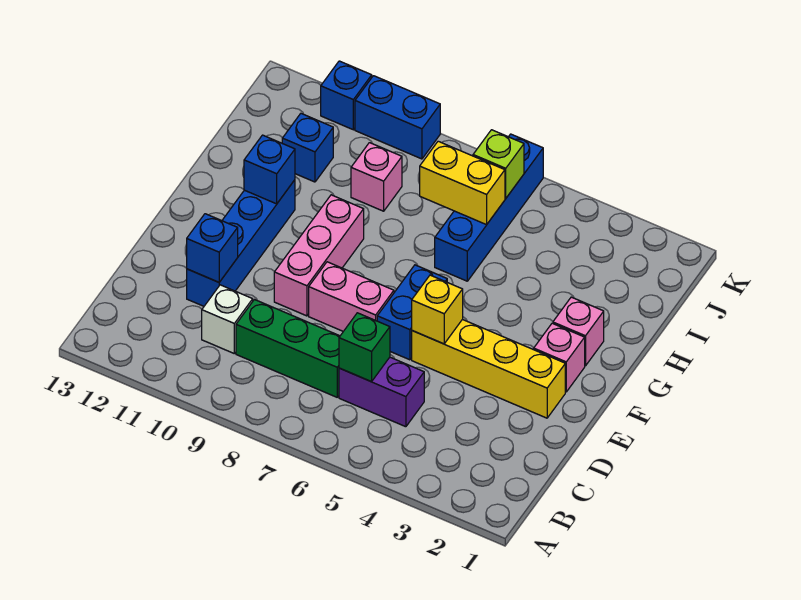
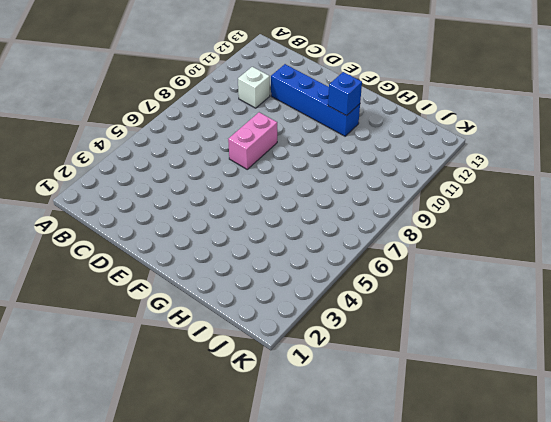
none -> purple 1x2 brick [339,357,424,427]
none -> green 1x3 brick [236,300,340,397]
none -> yellow 1x4 brick [412,319,565,418]

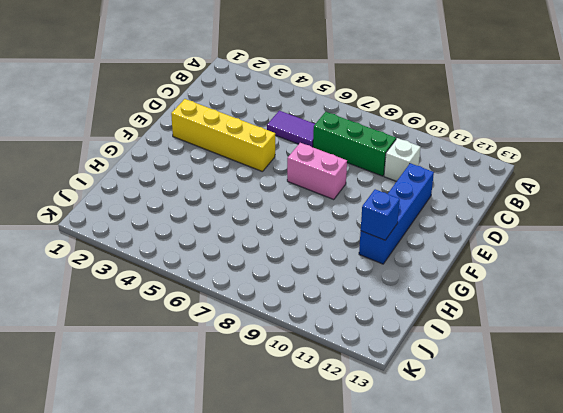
purple 1x2 tile [267,111,315,147] -> purple 1x2 brick [339,357,424,427]
none -> blue 1x2 brick [377,265,447,360]
none -> pink 1x3 brick [274,195,364,316]
none -> pink 1x1 brick [534,323,585,392]

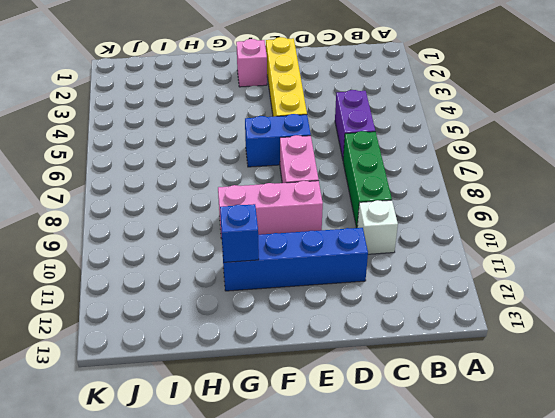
none -> pink 1x1 brick [553,297,604,366]
none -> blue 1x4 brick [435,134,543,281]
none -> pink 1x1 brick [351,143,402,211]

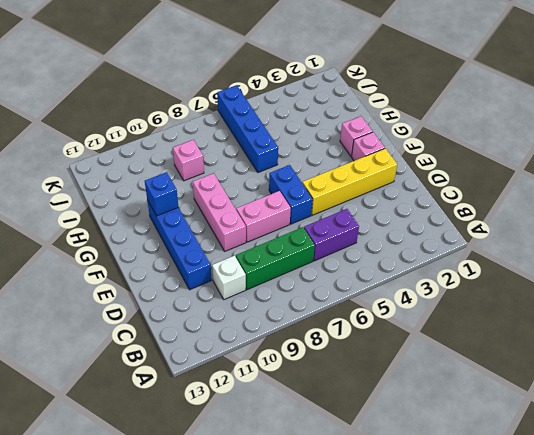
none -> blue 1x1 brick [282,114,333,182]
none -> blue 1x2 brick [355,76,440,159]
none -> blue 1x1 brick [321,61,372,130]

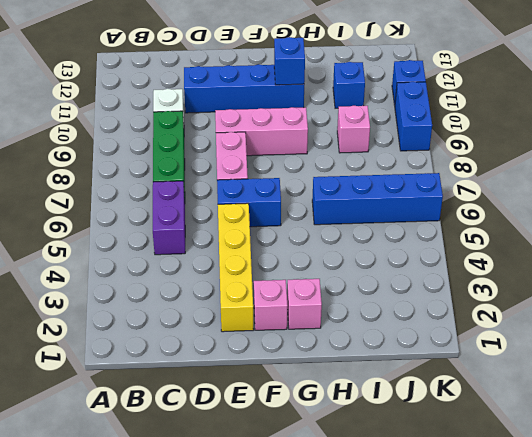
none -> green 1x1 brick [339,313,390,382]
none -> blue 1x1 brick [187,214,238,282]
none -> yellow 1x1 brick [412,275,463,344]

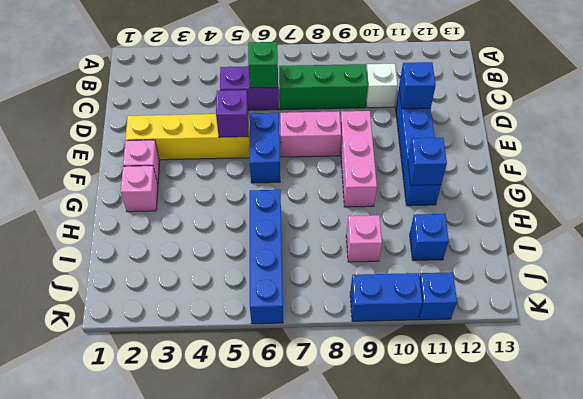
purple 1x1 brick [216,90,248,137] -> yellow 1x1 brick [412,275,463,344]
none -> yellow 1x2 brick [420,141,505,225]
none -> lime 1x1 brick [473,130,524,198]

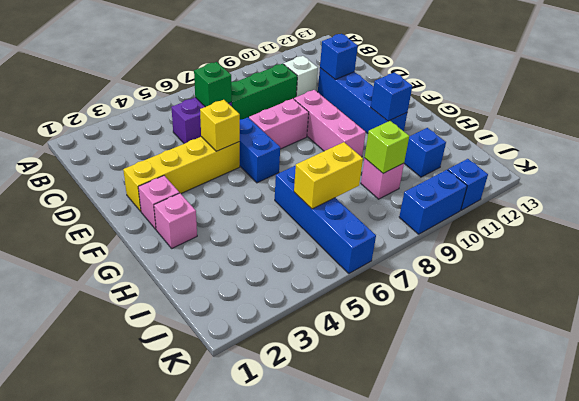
lime 1x1 brick [365,121,409,173] -> lime 1x1 brick moved to [473,130,524,198]

